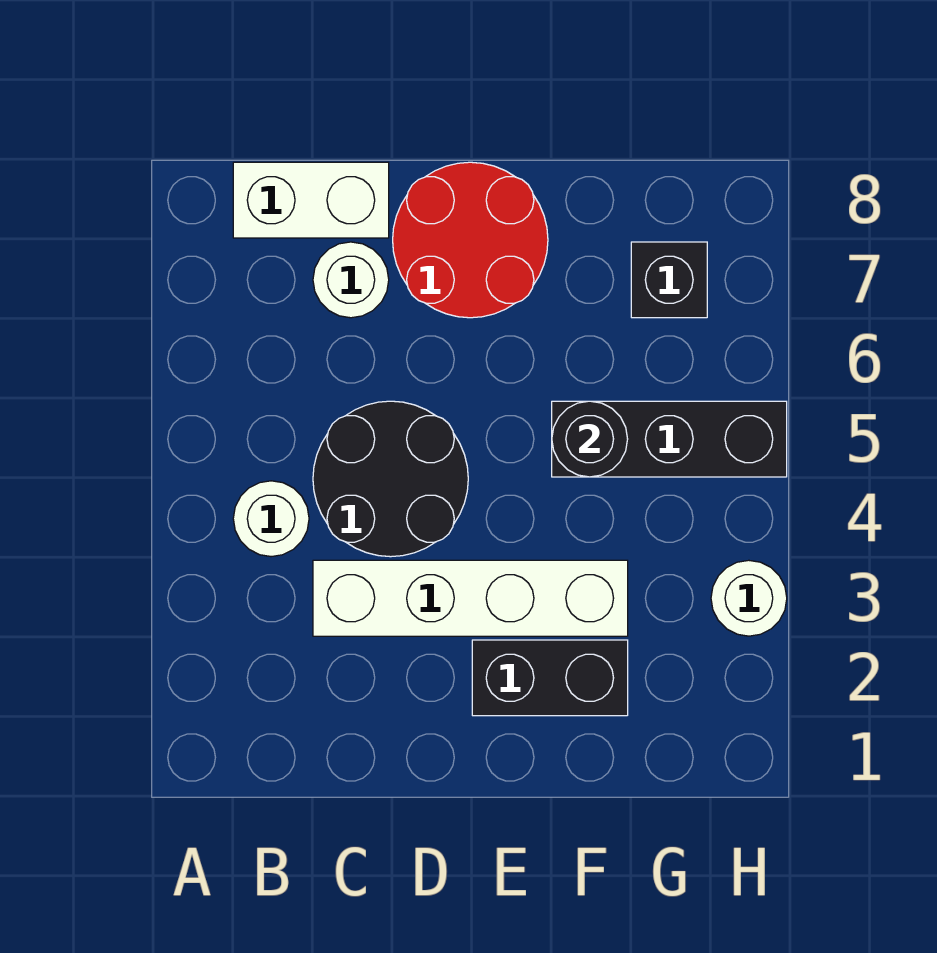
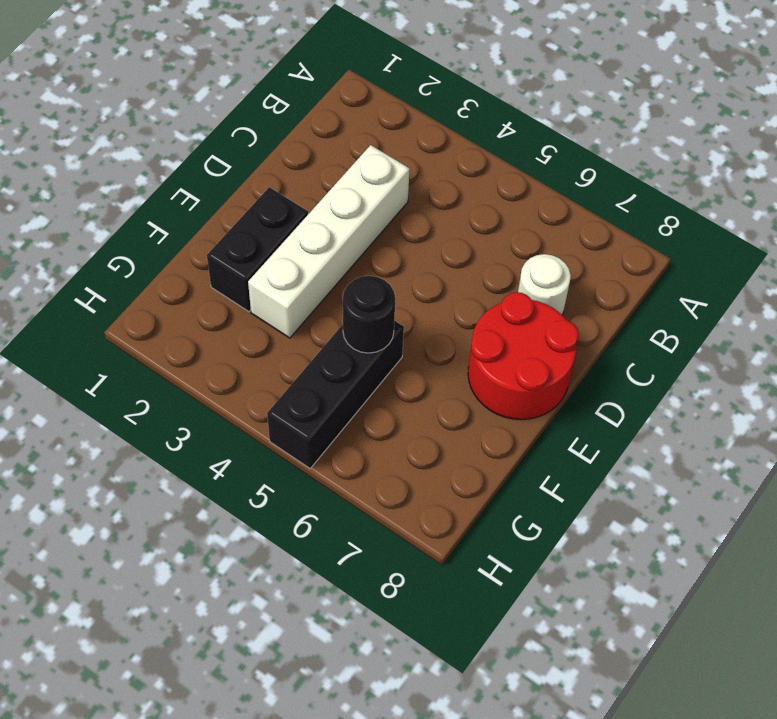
none -> white 1x1 round brick [233,481,309,557]
none -> white 1x2 brick [233,162,389,238]

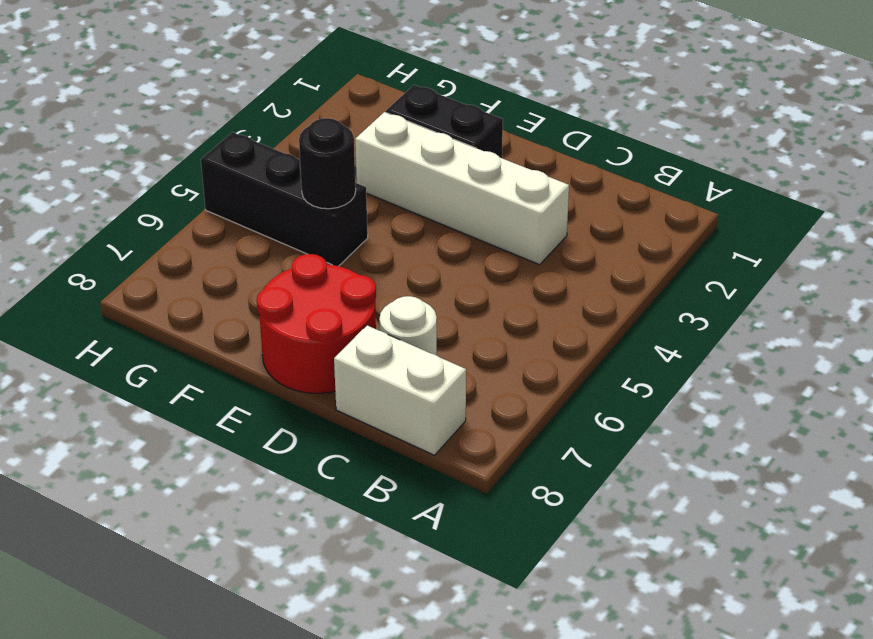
none -> white 1x1 round brick [233,481,309,557]
none -> black 2x2 round brick [313,401,468,557]

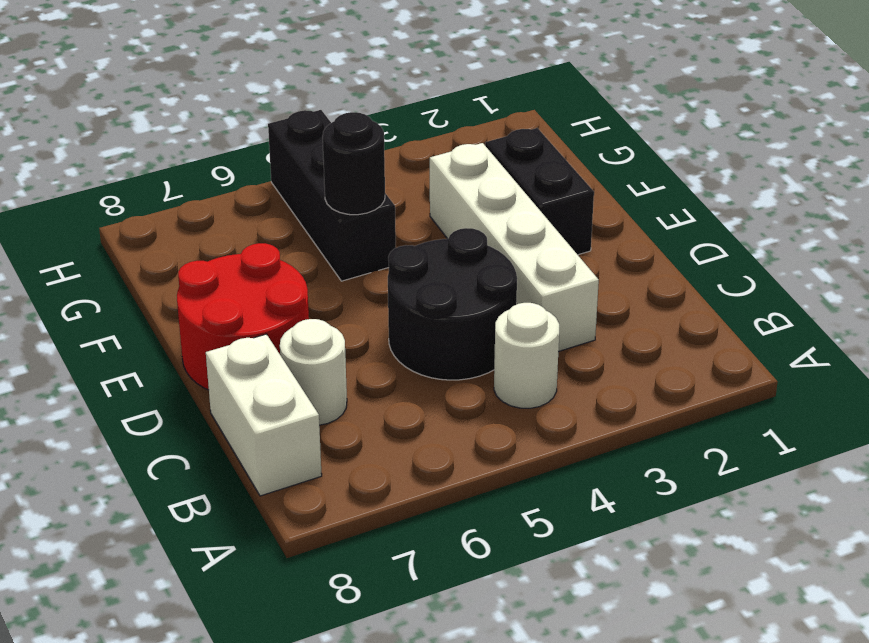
none -> black 1x1 brick [631,242,707,318]
none -> white 1x1 round brick [711,560,787,636]

